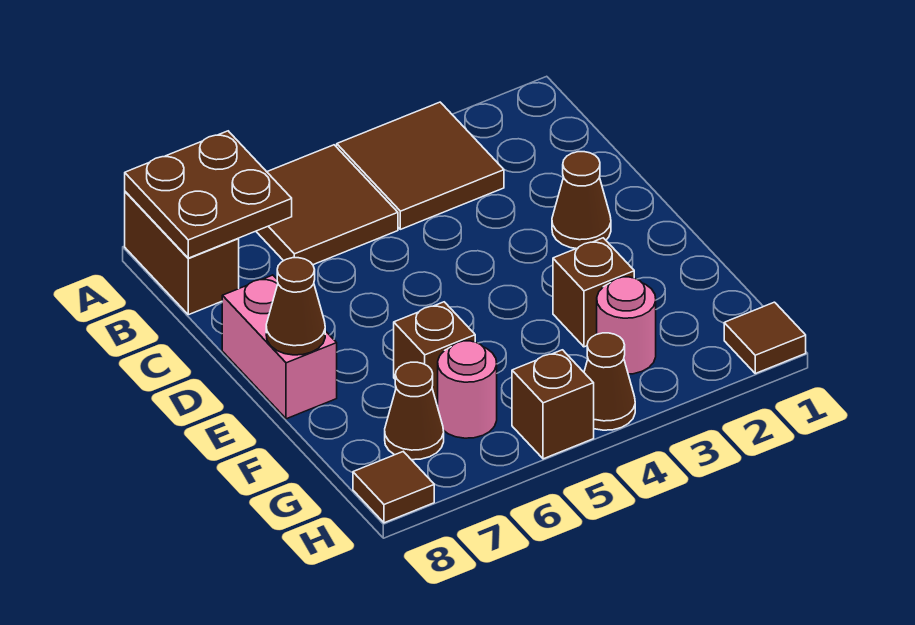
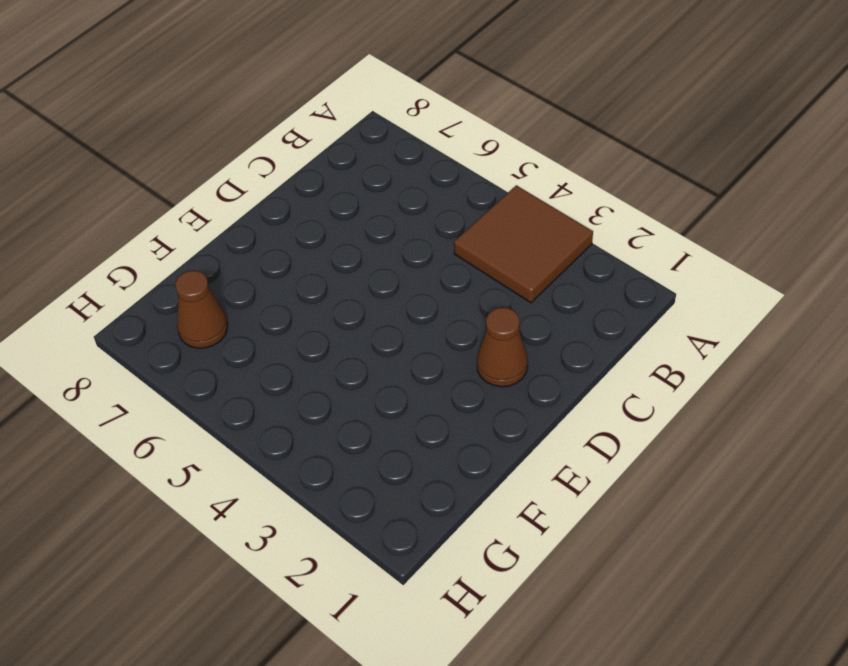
none -> brown 2x2 tile [256,145,398,265]
none -> brown 1x2 brick [125,192,239,315]
none -> pink 1x2 brick [222,275,337,419]

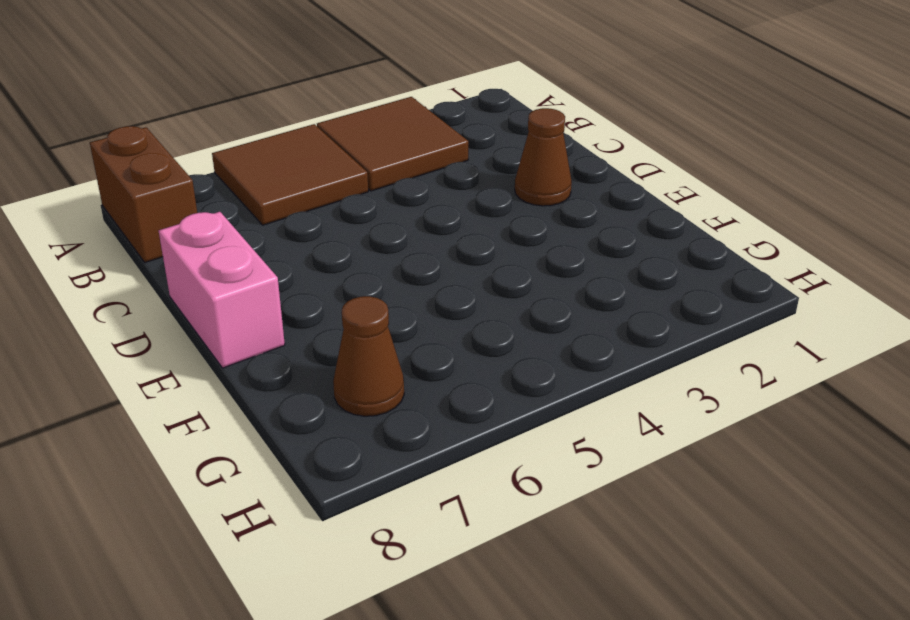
none -> brown 1x1 brick [553,238,634,347]
none -> brown 1x1 brick [394,302,475,406]
none -> pink 1x1 round brick [597,277,656,374]

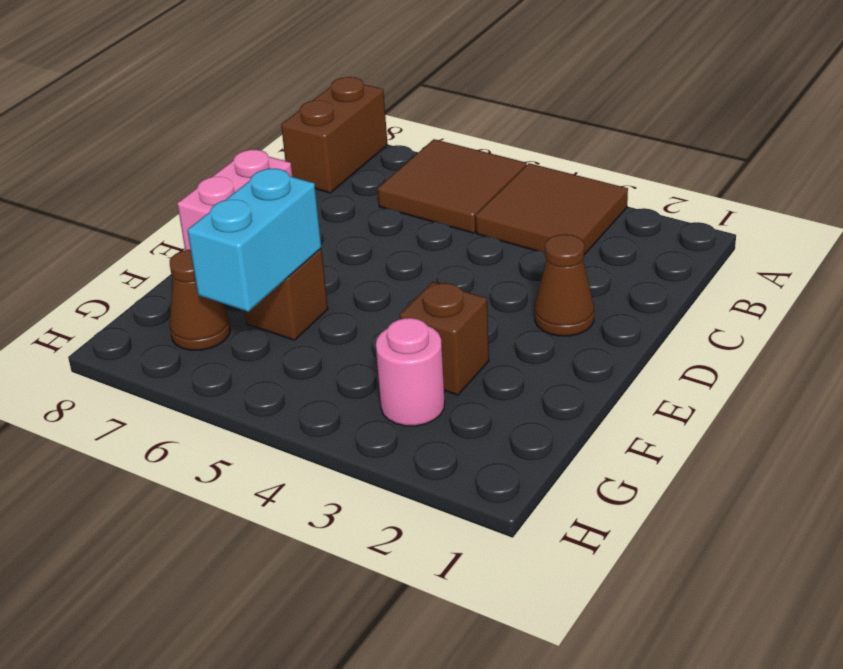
cyan 1x2 brick [187,169,321,312] -> none
none -> pink 1x1 round brick [438,341,497,438]
none -> brown 1x1 tile [724,302,806,373]
none -> brown 1x1 cone [584,333,635,430]

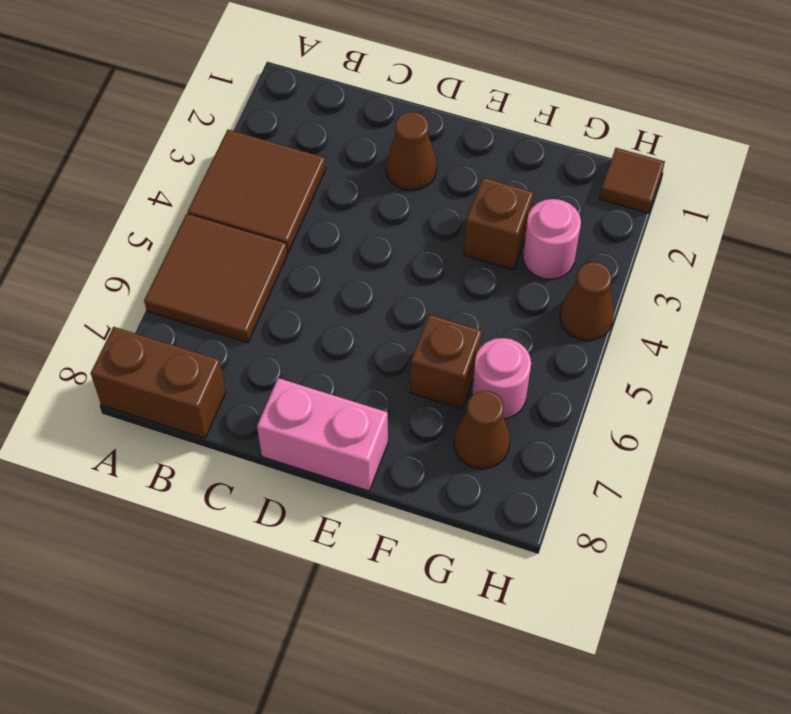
none -> brown 1x1 brick [512,350,594,459]
none -> brown 1x1 tile [353,452,434,523]
none -> brown 2x2 plate [125,131,292,258]

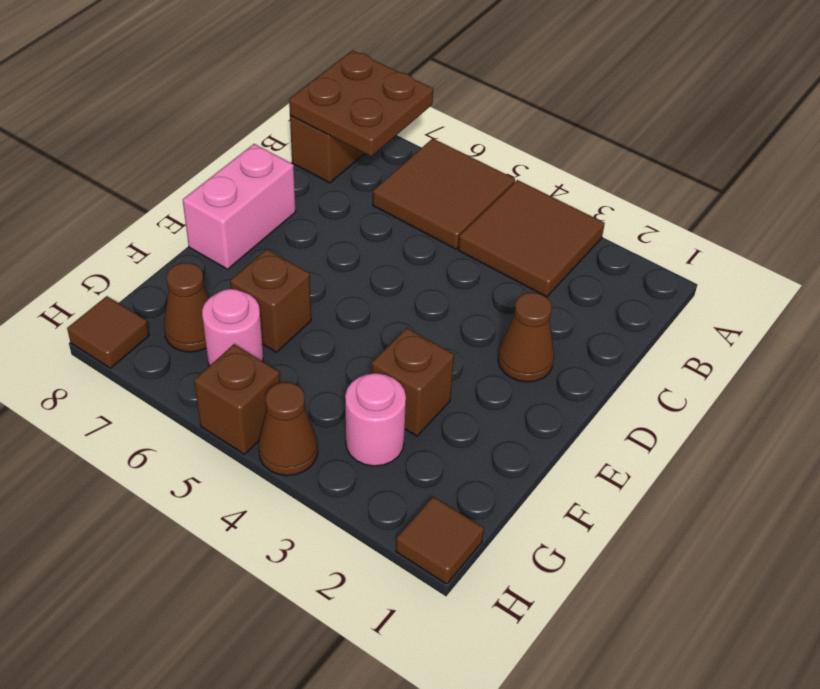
none -> brown 1x1 cone [266,258,325,355]

